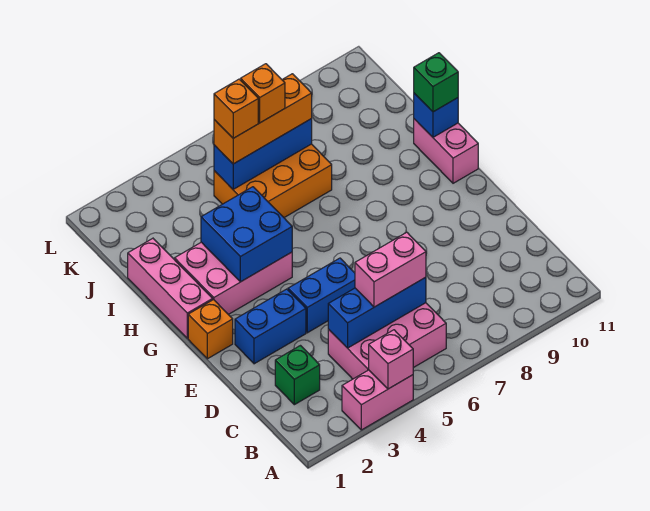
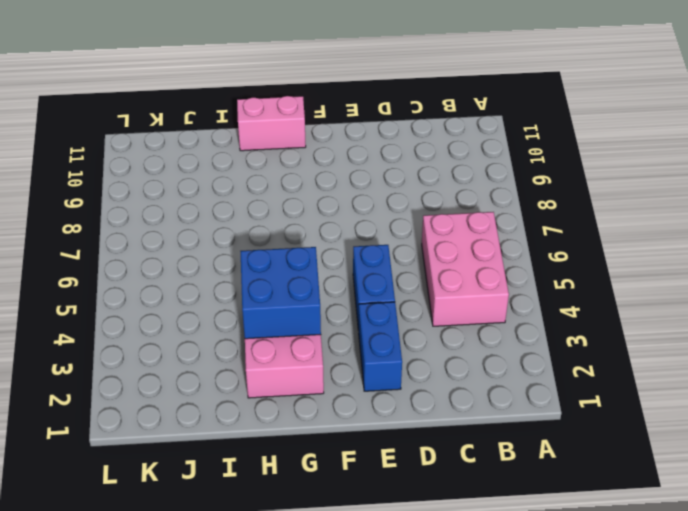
none -> pink 1x2 brick [342,370,413,430]
none -> green 1x1 brick [275,346,320,405]
none -> orange 1x1 brick [188,300,233,359]

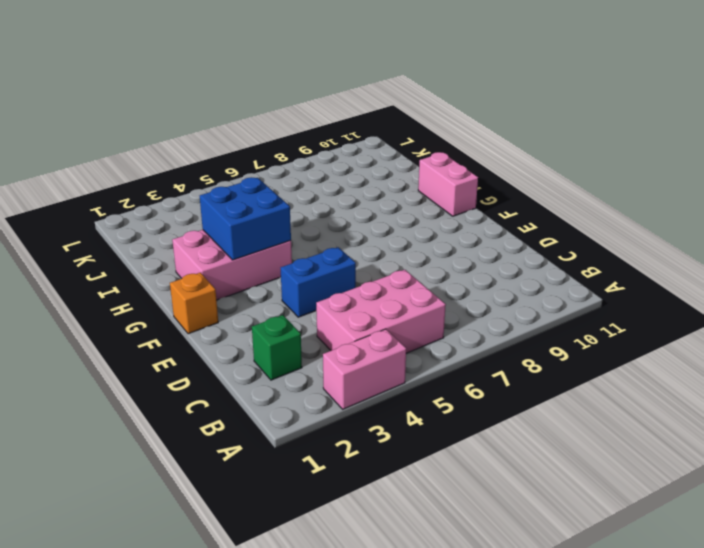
none -> blue 1x2 brick [235,289,306,364]
none -> pink 1x3 brick [128,238,213,338]
none -> orange 2x3 brick [214,144,332,218]

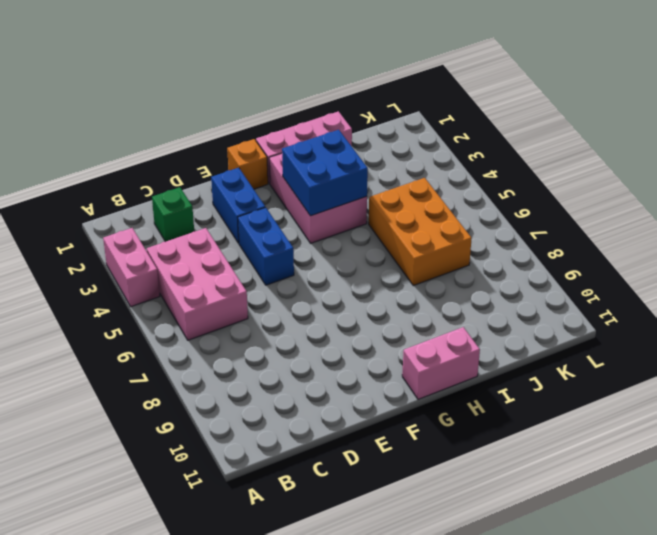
none -> pink 1x1 brick [369,330,413,389]
none -> blue 1x3 brick [328,277,426,348]
none -> blue 1x1 brick [414,93,458,137]

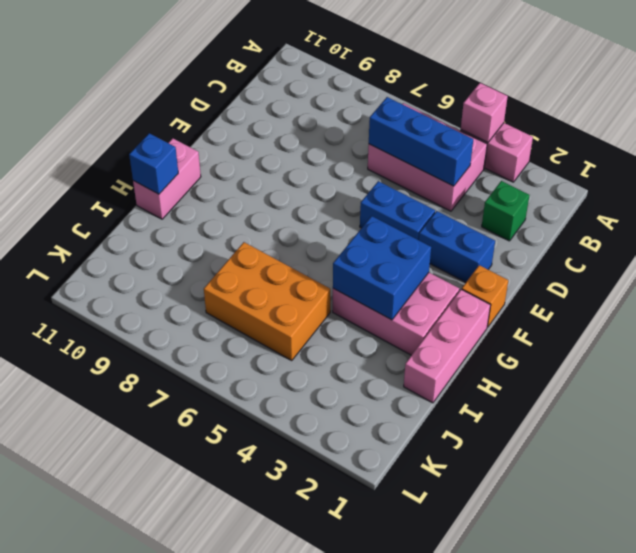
none -> blue 1x3 brick [214,119,312,189]
none -> pink 1x2 brick [355,232,426,307]
none -> green 1x1 brick [414,53,458,112]

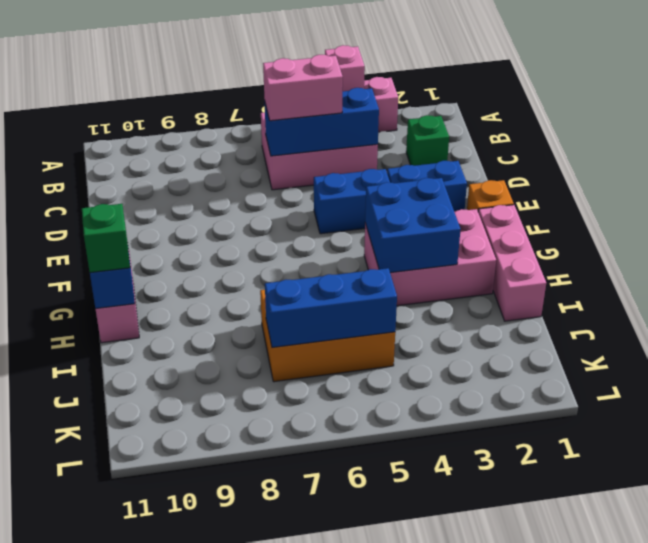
none -> orange 1x3 brick [214,74,312,164]
none -> orange 1x1 brick [214,79,258,138]
none -> orange 1x1 brick [241,64,285,123]

